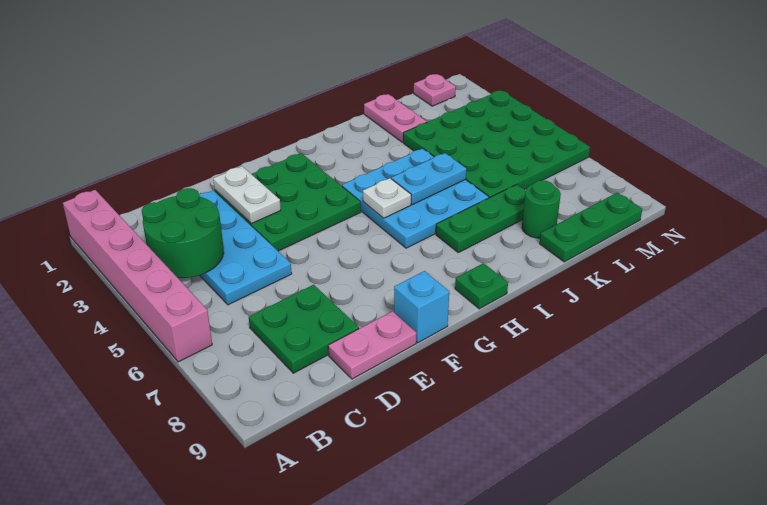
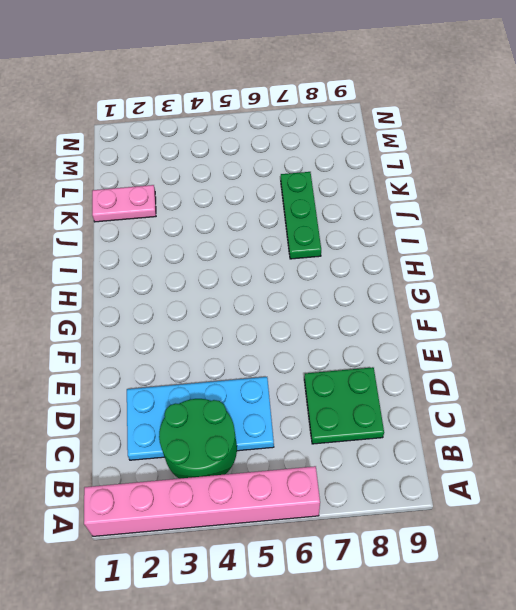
none -> pink 1x2 plate [328,311,417,379]
none -> green 3x3 plate [215,153,361,251]
none -> cyan 1x1 brick [394,271,449,343]

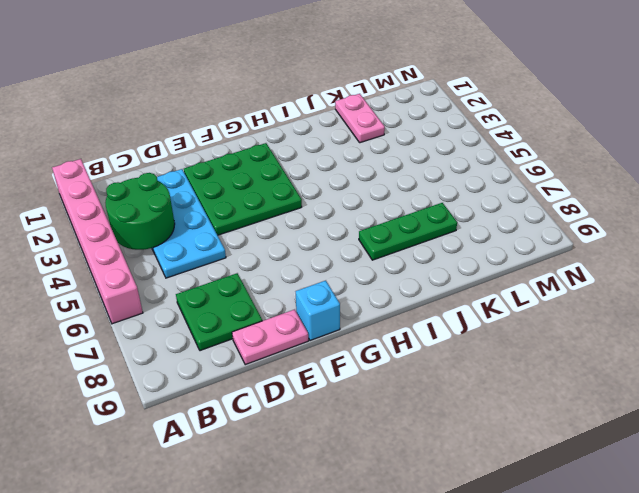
none -> cyan 3x3 plate [342,149,489,248]
none -> green 1x1 plate [455,263,508,309]
none -> green 4x4 plate [403,90,590,198]

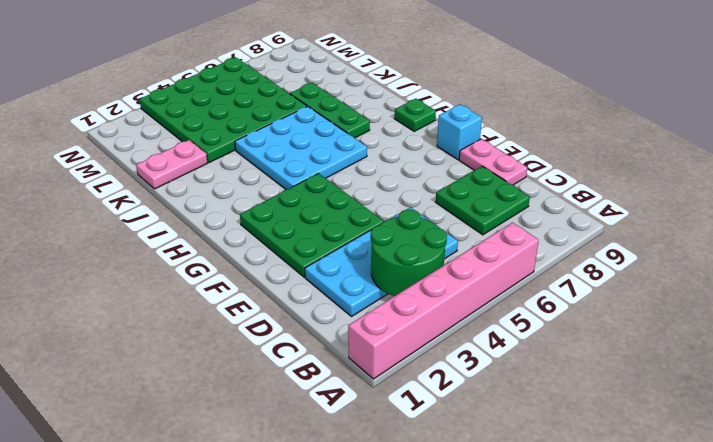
none -> green 1x1 round brick [522,180,561,238]
none -> green 1x3 plate [540,193,642,262]
none -> pink 1x1 plate [414,74,456,106]

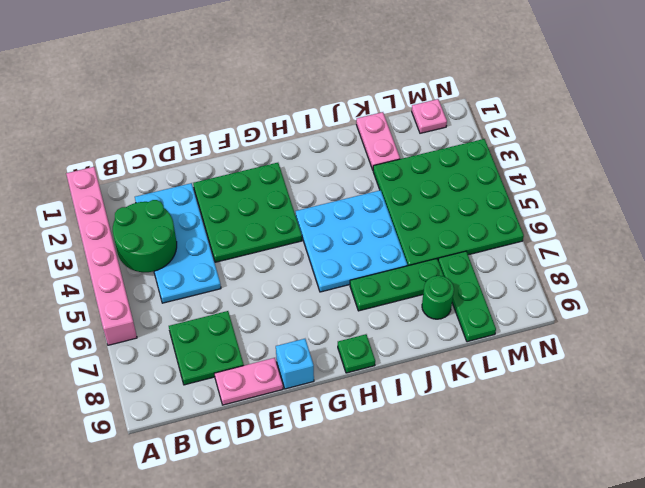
green 1x3 plate [438,251,496,342] -> green 1x3 plate turned to [540,193,642,262]
none -> white 1x2 plate [213,166,281,224]
none -> white 1x1 plate [363,178,411,218]
none -> cyan 1x2 plate [391,153,466,205]

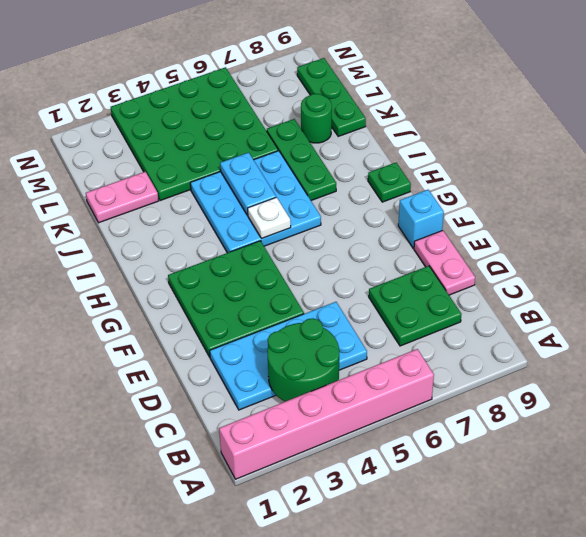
none -> pink 1x1 plate [414,74,456,106]
none -> white 1x2 plate [213,166,281,224]

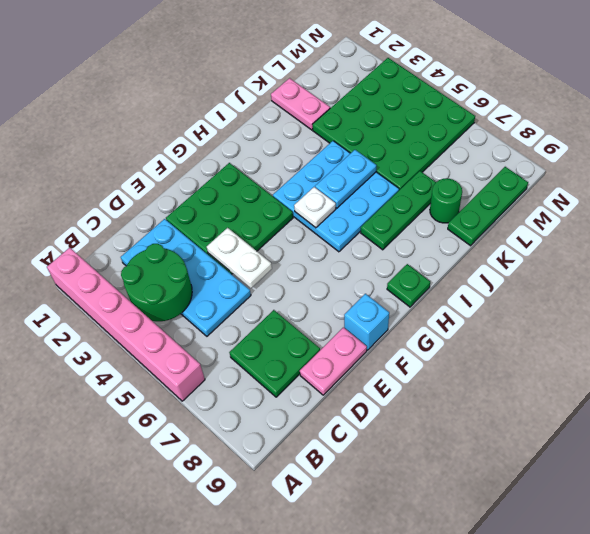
white 1x2 plate [207,228,272,288] -> white 1x2 plate moved to [213,166,281,224]
none -> pink 1x1 plate [414,74,456,106]

